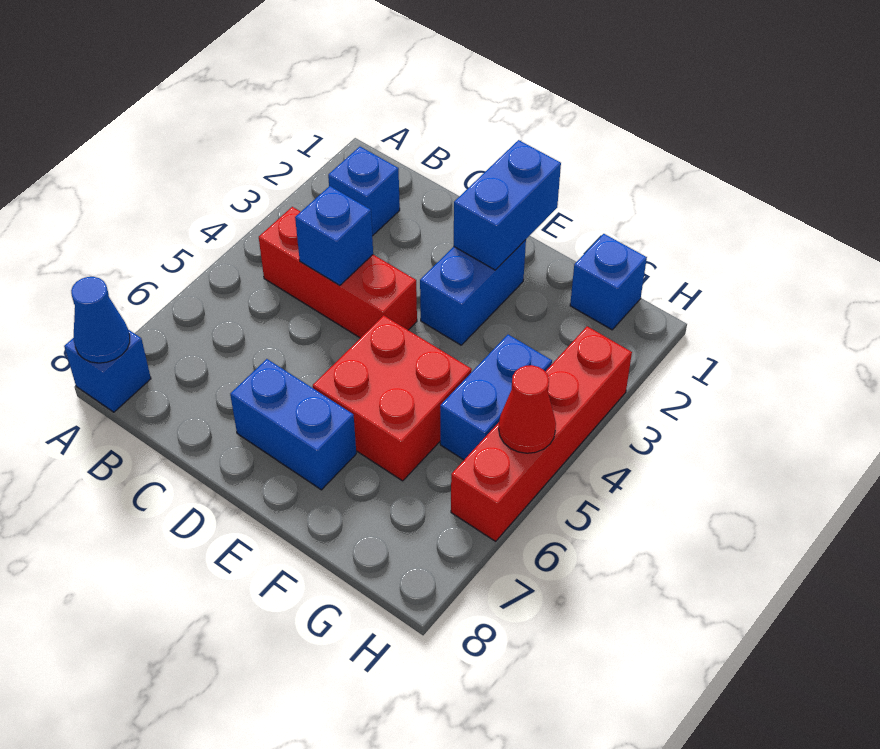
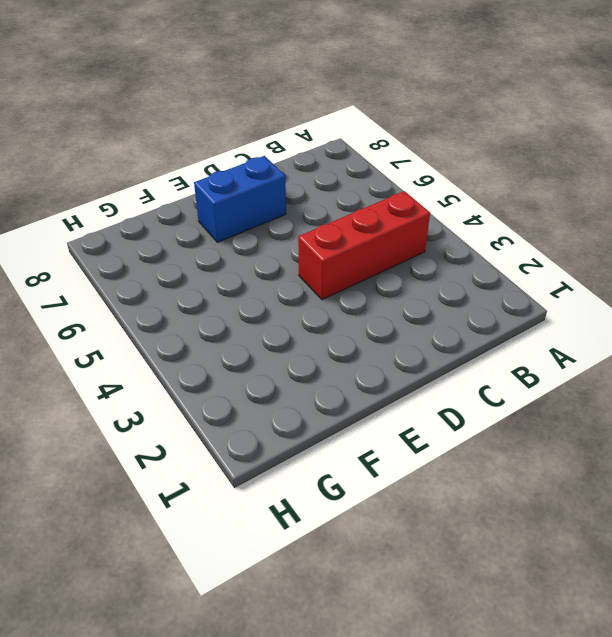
none -> blue 1x1 brick [64,330,151,412]
none -> blue 1x1 brick [328,147,400,236]
none -> blue 1x2 brick [420,240,526,345]

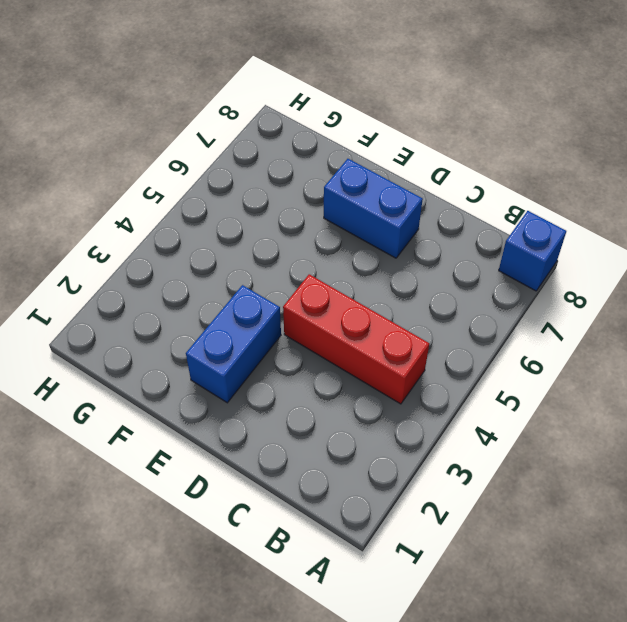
none -> blue 1x1 brick [328,147,400,236]
none -> red 2x2 brick [313,315,472,481]
none -> blue 1x1 brick [570,234,647,330]

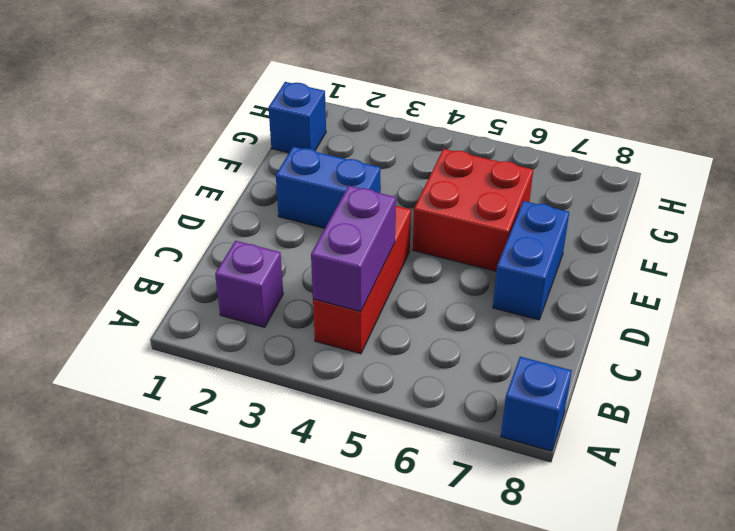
purple 1x1 brick [215,241,283,327] -> blue 1x1 brick [328,147,400,236]
purple 1x2 brick [311,186,396,312] -> blue 1x1 brick [295,186,373,286]
none -> blue 1x2 brick [440,335,552,460]
none -> red 1x4 brick [451,326,632,541]
none -> blue 1x1 cone [71,277,130,363]

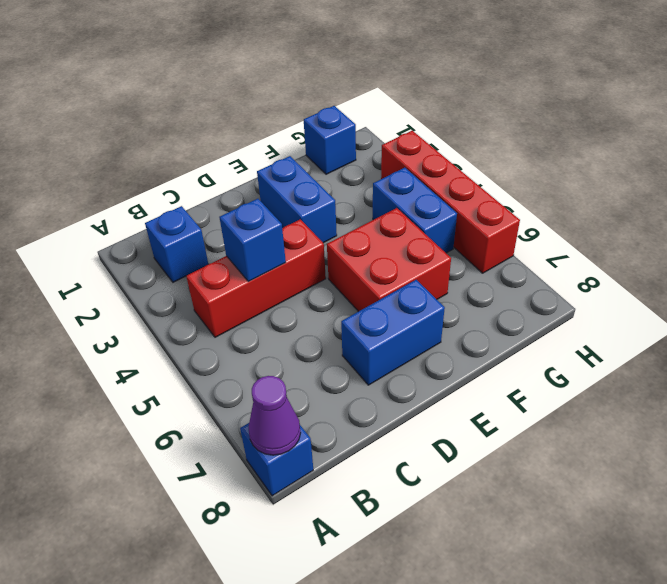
purple 1x1 cone [249,376,301,455] -> blue 1x1 cone [71,277,130,363]
none -> blue 1x2 brick [454,140,561,270]
none -> red 1x1 cone [499,365,556,453]

